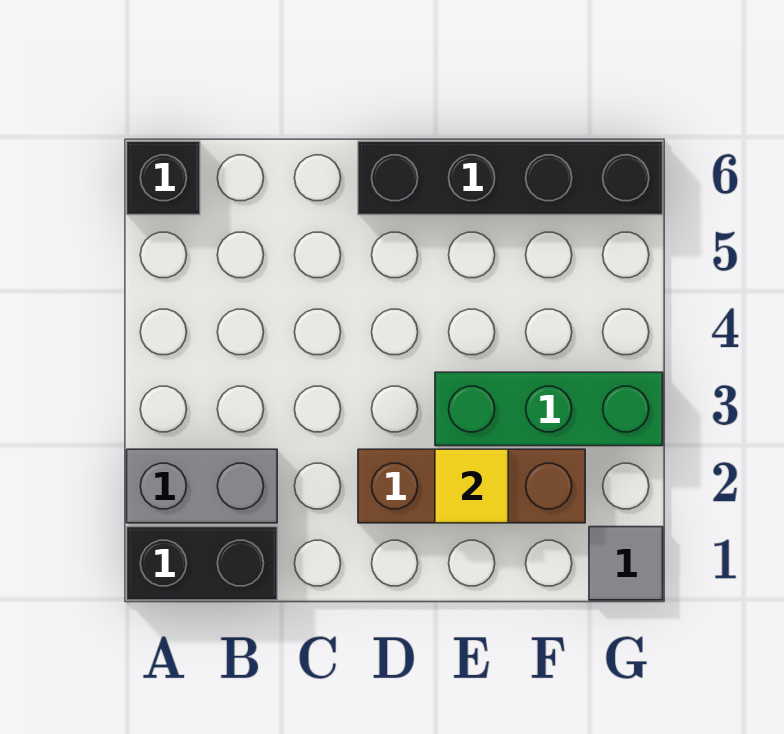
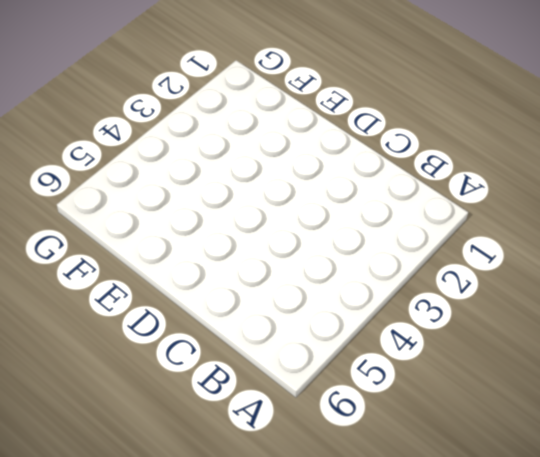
none -> black 1x2 brick [127,527,277,600]
none -> grey 1x2 brick [127,449,277,523]

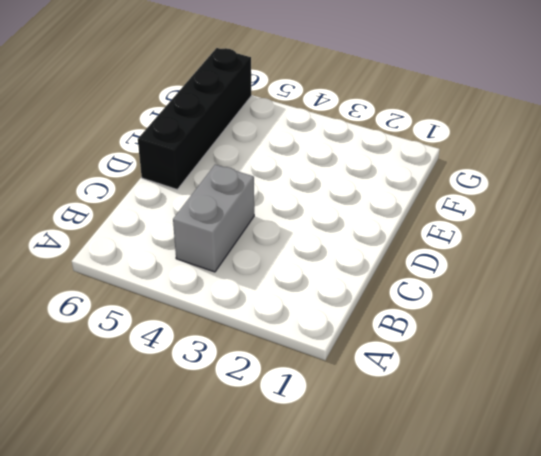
grey 1x2 brick [173,165,254,272] -> grey 1x2 brick moved to [127,449,277,523]
none -> black 1x2 brick [127,527,277,600]
none -> black 1x1 brick [127,141,200,215]

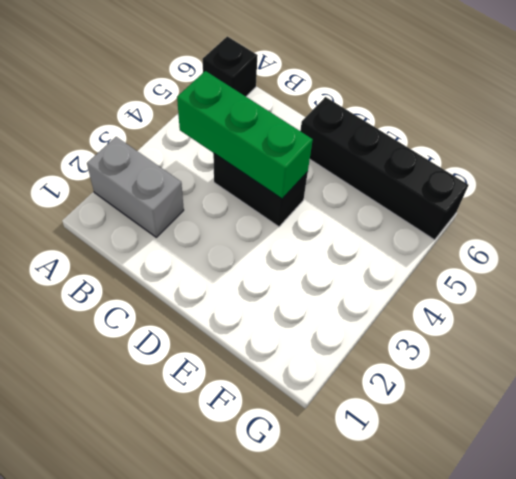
green 1x3 brick [177,71,313,199] -> green 1x3 brick moved to [435,372,663,446]
black 1x2 brick [213,153,308,227] -> black 1x2 brick moved to [127,527,277,600]
none -> brown 1x3 brick [358,449,585,523]
none -> grey 1x1 tile [589,527,663,600]

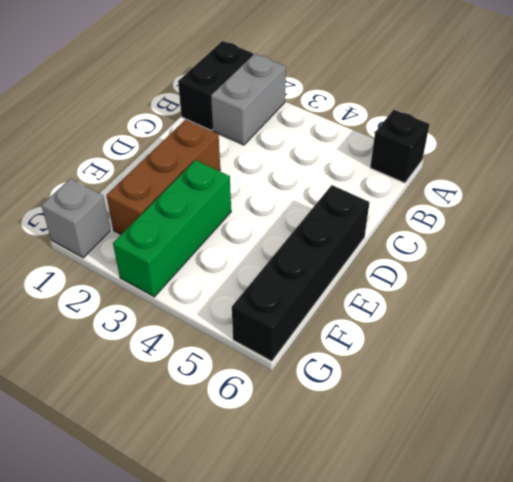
grey 1x1 brick [41,179,110,258] -> grey 1x1 tile [589,527,663,600]
none -> yellow 1x1 tile [435,449,508,523]

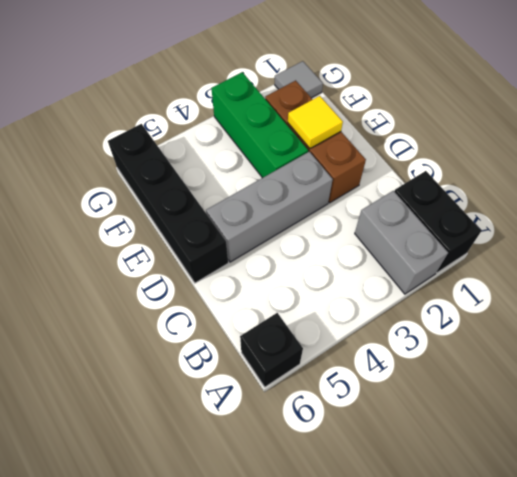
grey 1x3 brick [206,152,333,262] -> none

